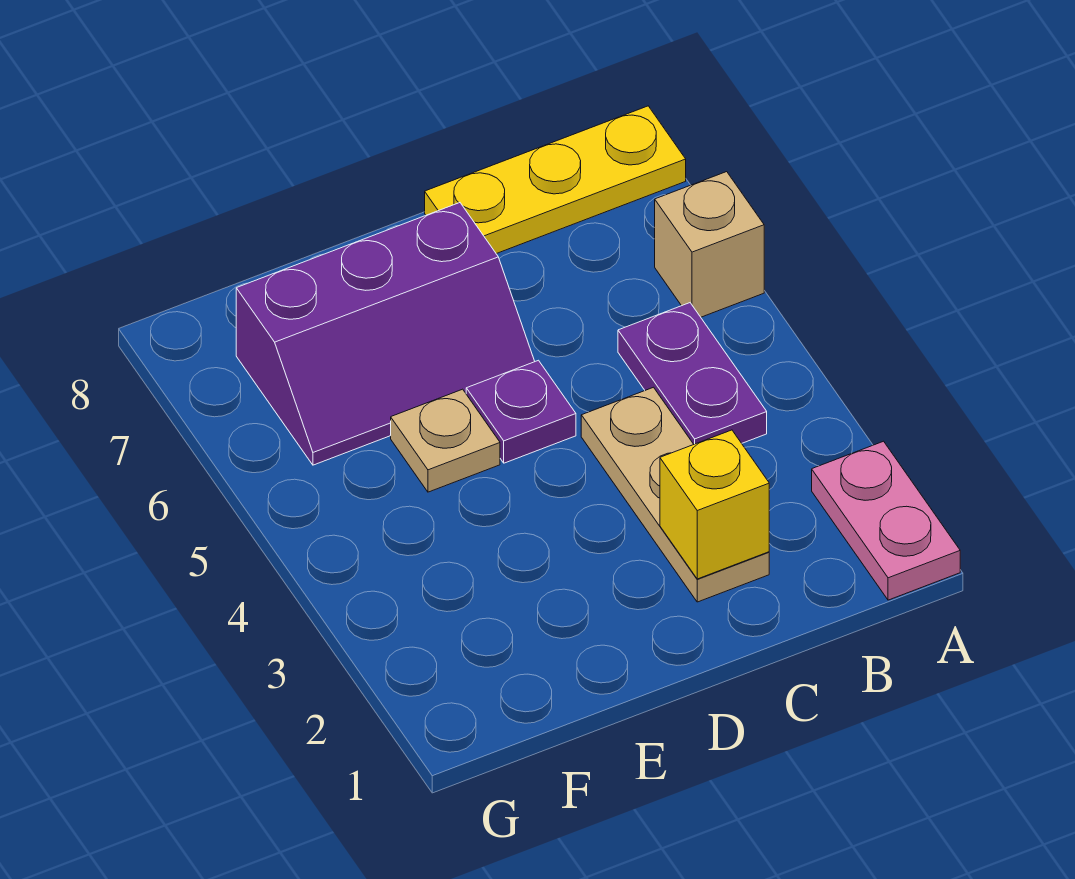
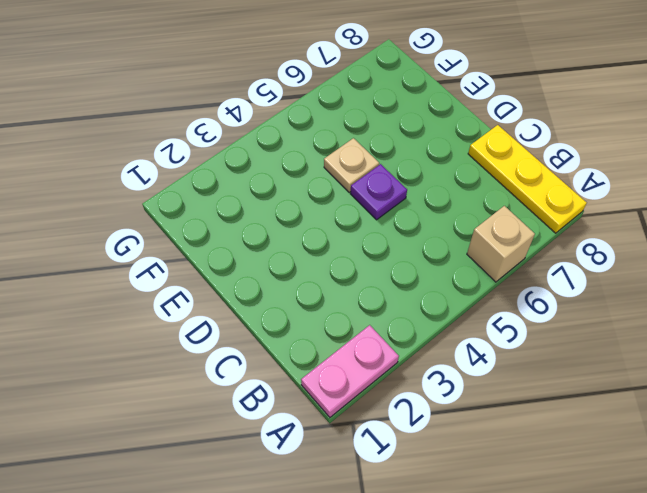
none -> purple 1x2 plate [618,303,767,444]
none -> tan 1x3 plate [581,387,769,602]

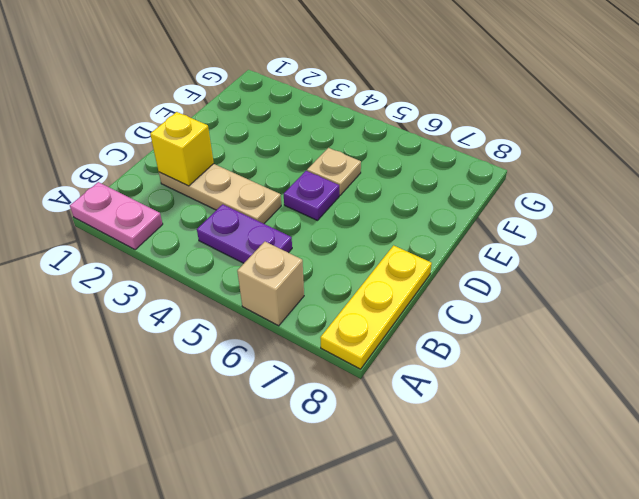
none -> purple 2x3 slope [236,203,535,465]

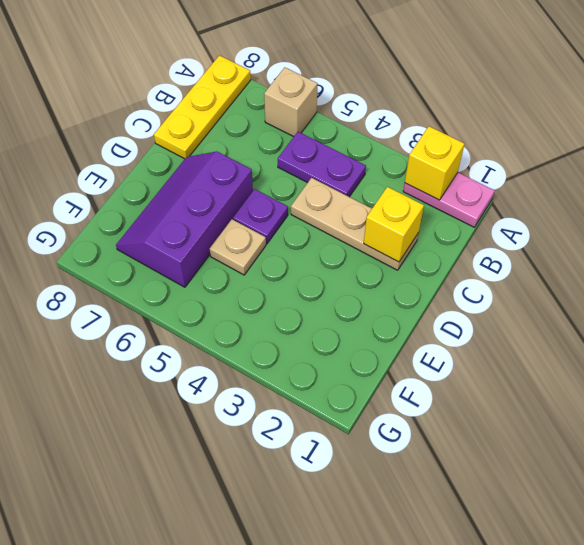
yellow 1x1 brick [405,126,464,200] -> none
purple 2x3 slope [116,151,253,287] -> purple 2x3 slope turned to [236,203,535,465]

